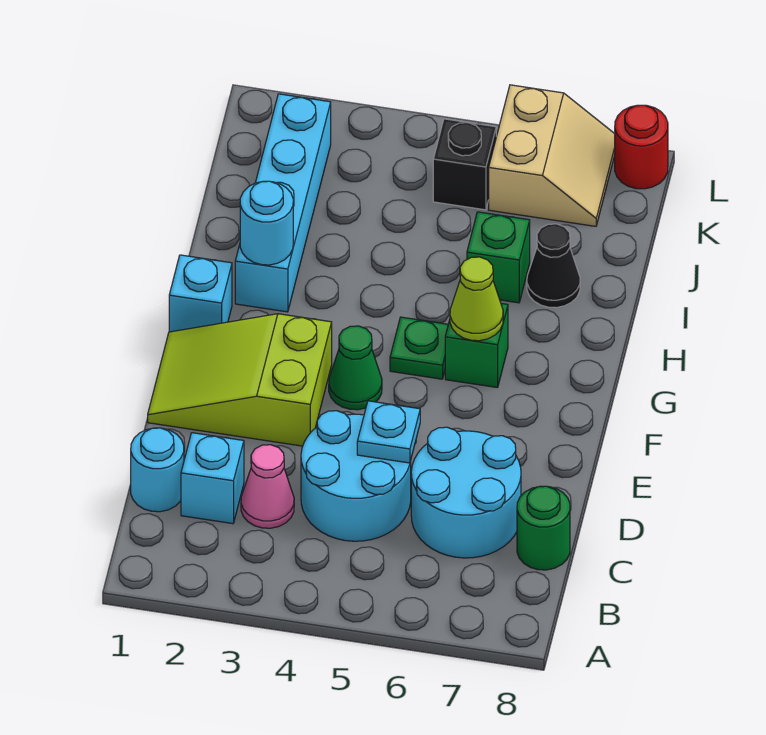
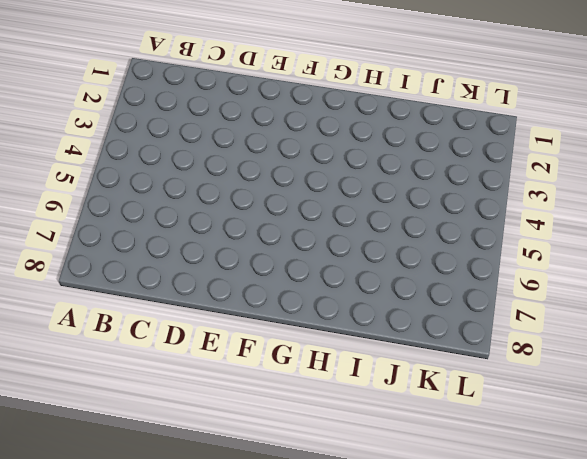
none -> cyan 1x1 round brick [131,428,184,512]
none -> cyan 1x1 brick [181,433,244,524]
none -> pink 1x1 cone [241,445,294,528]

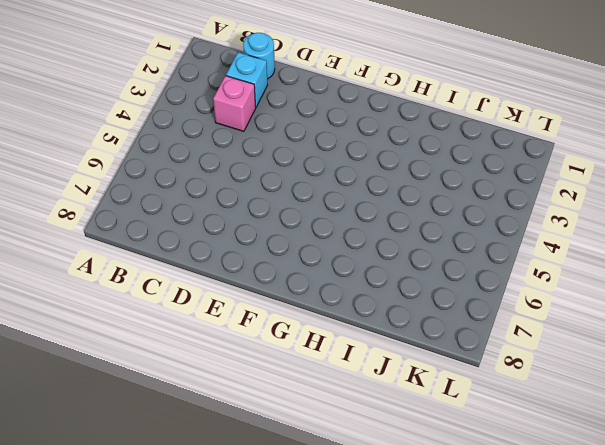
pink 1x1 brick [213,76,256,131] -> pink 1x1 cone [241,445,294,528]
none -> cyan 2x2 round brick [301,411,411,541]
none -> cyan 2x2 round brick [411,427,521,558]
none -> green 1x1 round brick [517,486,570,570]

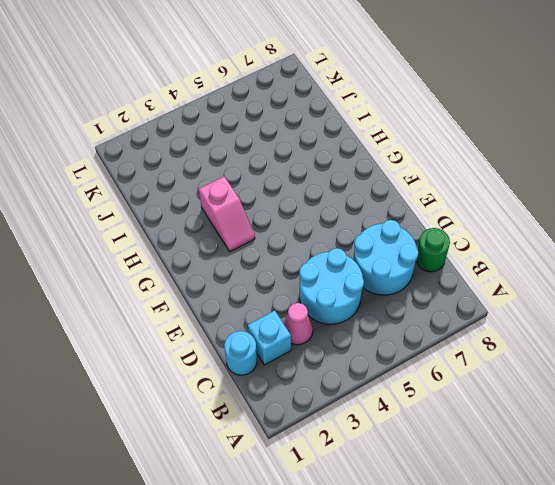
pink 1x2 slope [199,176,255,252] -> none
none -> lime 2x3 slope [148,314,332,446]
none -> green 1x1 cone [329,326,382,410]
none -> cyan 1x1 brick [169,255,232,332]

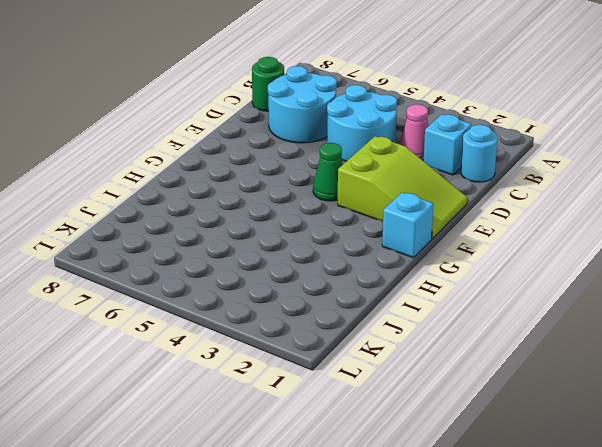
none -> green 1x1 plate [390,317,448,379]
none -> green 1x1 brick [445,303,508,388]
none -> cyan 1x4 brick [235,94,331,312]

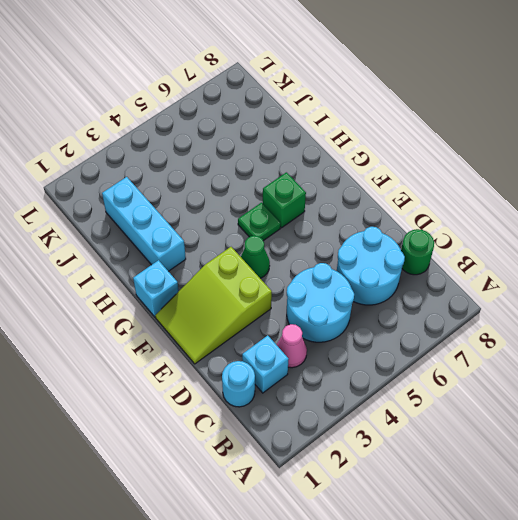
cyan 1x3 brick [102,177,186,271] -> cyan 1x4 brick [235,94,331,312]
none -> green 1x1 brick [467,212,530,303]
none -> black 1x1 cone [527,224,580,308]
none -> black 1x1 brick [433,119,496,210]

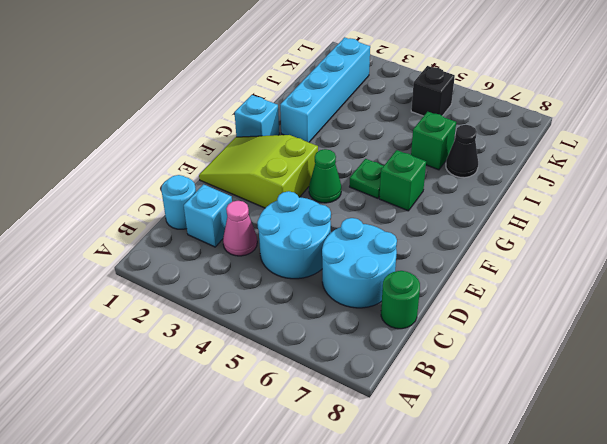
none -> tan 2x2 slope [489,85,615,226]
none -> red 1x1 round brick [615,105,668,189]
none -> cyan 1x1 plate [357,401,420,463]

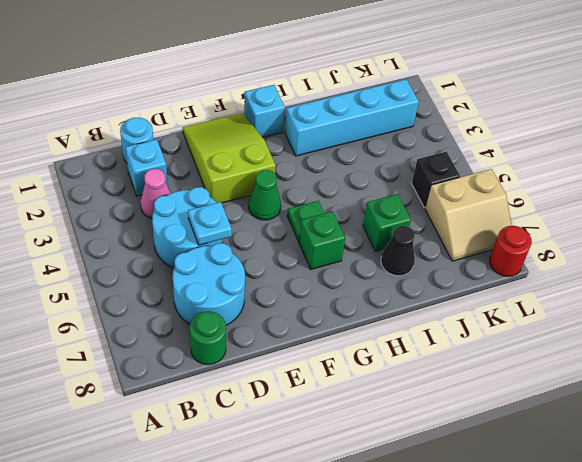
none -> lime 1x1 cone [450,257,503,341]
none -> cyan 1x1 round brick [240,181,293,265]

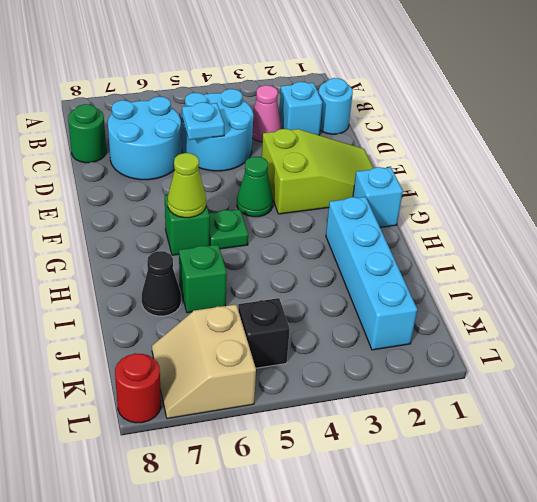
none -> cyan 1x1 round brick [240,181,293,265]

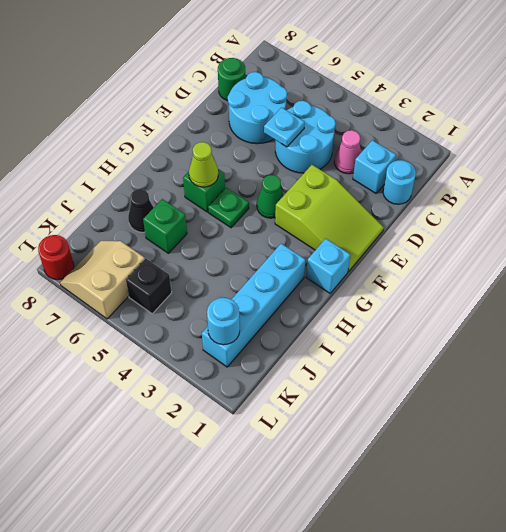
cyan 1x1 round brick [207,298,240,345] -> cyan 1x1 round brick moved to [240,181,293,265]

